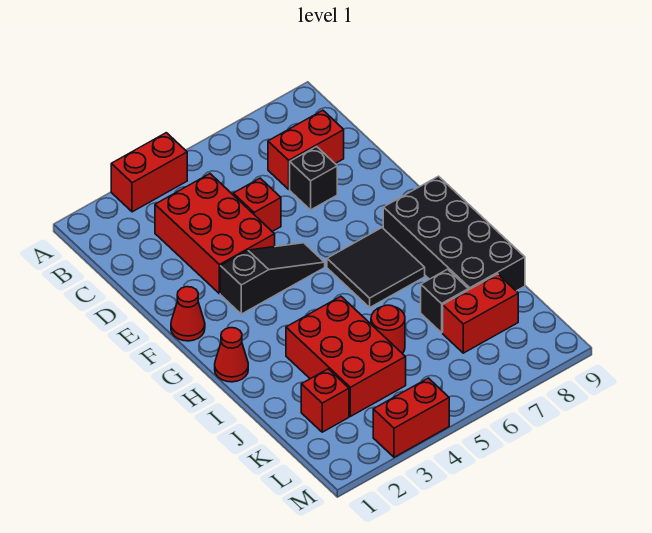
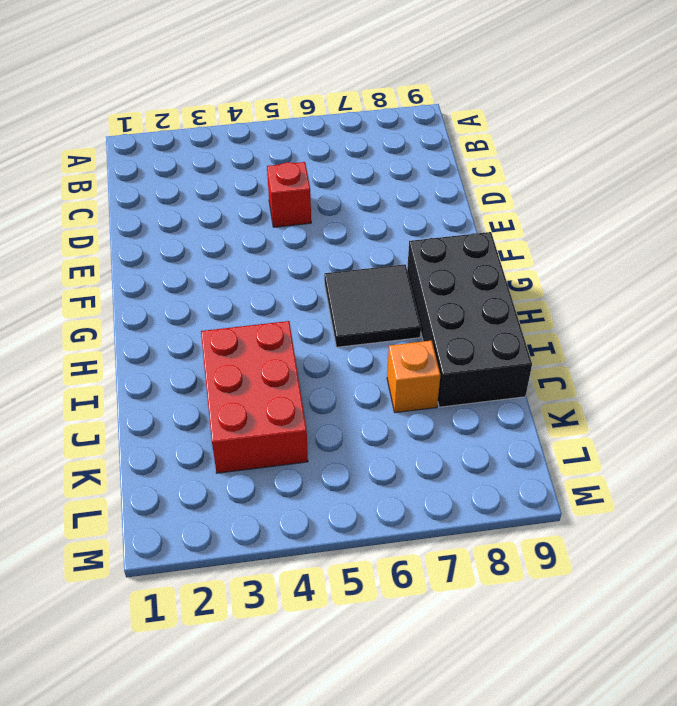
orange 1x1 brick [387,340,440,413] -> black 1x1 brick [421,269,468,333]
none -> red 1x2 brick [111,133,187,212]
none -> red 2x3 brick [155,174,275,294]
none -> red 1x2 brick [268,110,344,189]

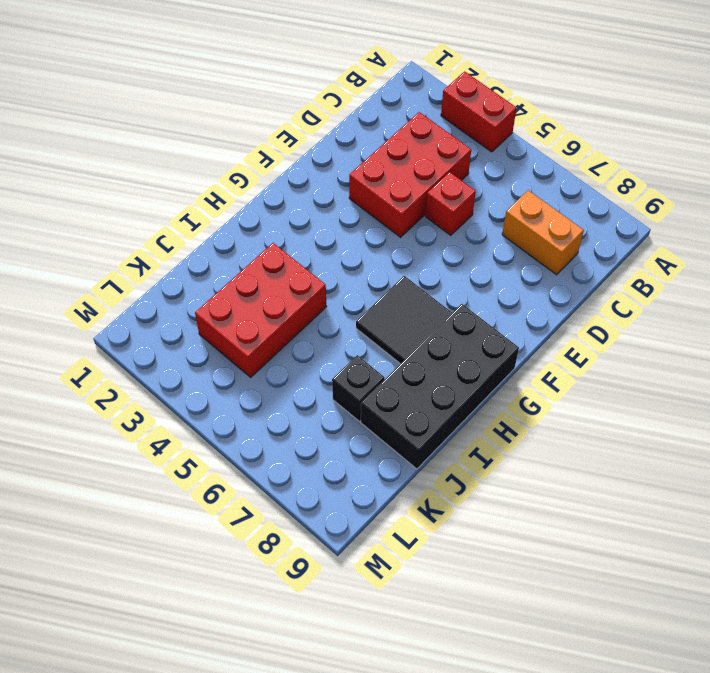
orange 1x2 brick [502,190,584,275] -> red 1x2 brick [268,110,344,189]
none -> black 1x1 brick [290,147,337,210]
none -> red 1x1 cone [171,287,205,341]
none -> black 1x3 slope [220,243,325,314]

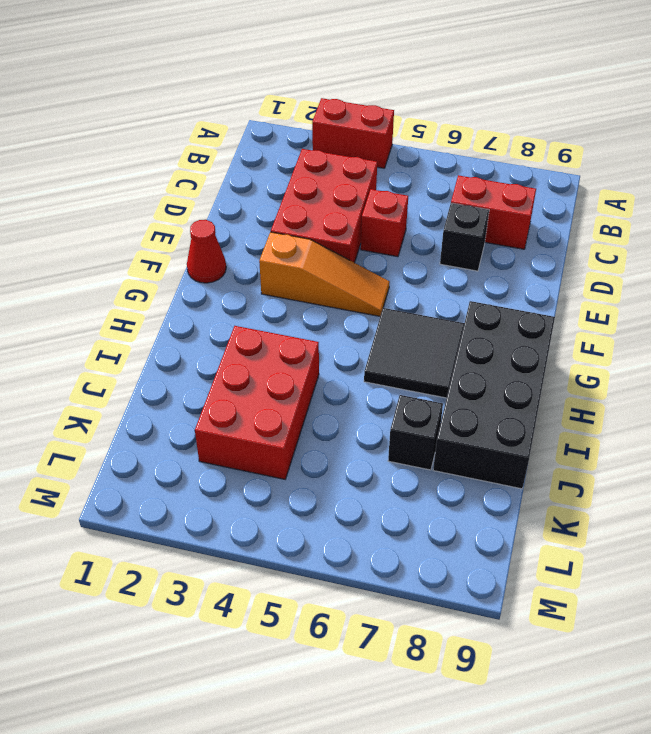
orange 1x3 slope [259,232,390,316] -> black 1x3 slope [220,243,325,314]
none -> red 1x1 cone [215,328,248,382]
none -> red 1x1 round brick [371,305,405,354]
none -> red 1x1 brick [301,369,349,432]

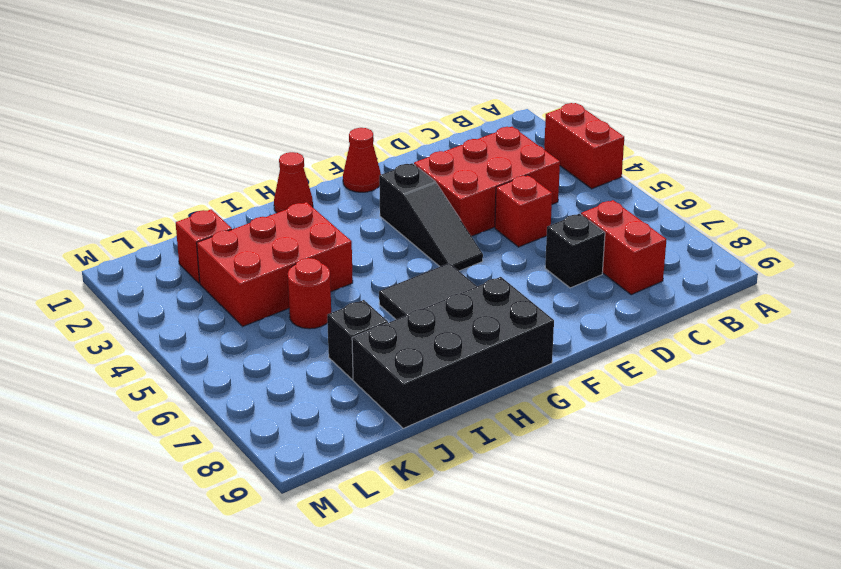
none -> red 1x2 brick [443,274,518,353]
none -> red 1x2 brick [373,378,449,457]

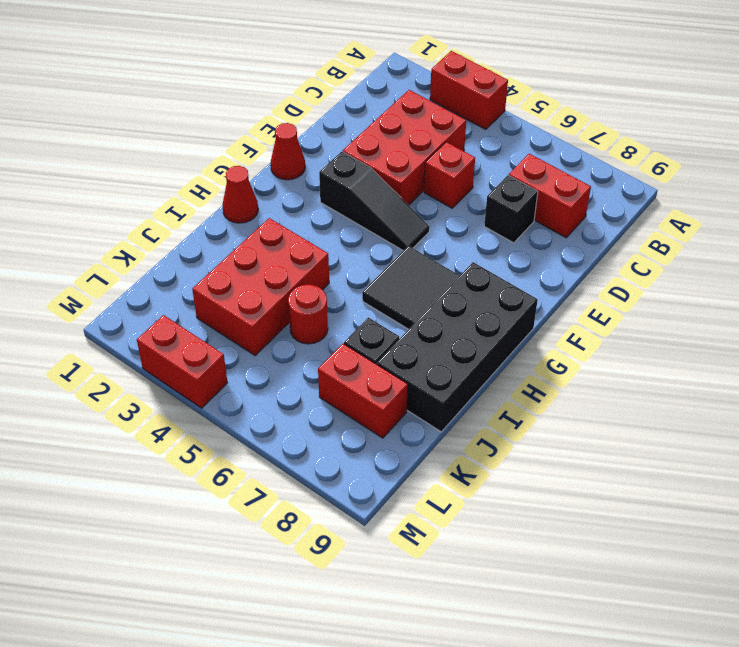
none -> red 1x1 brick [301,369,349,432]

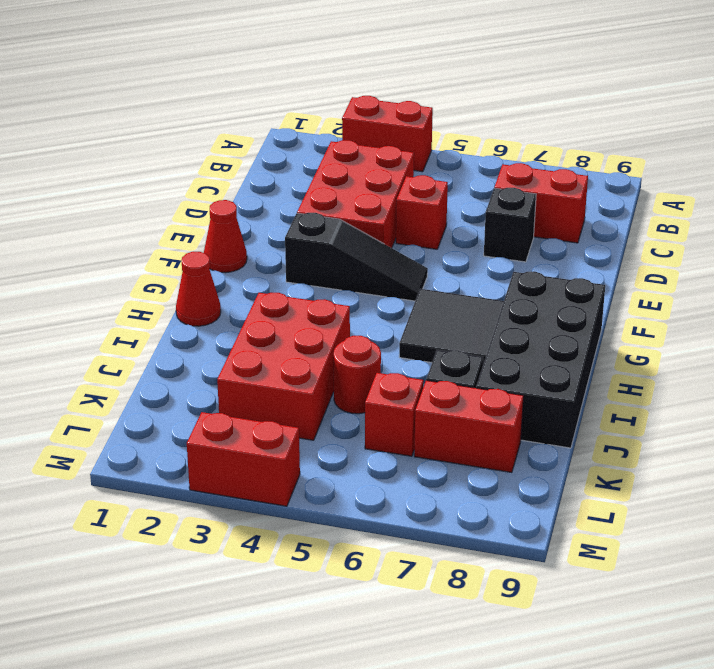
red 1x1 brick [365,373,424,456] -> red 1x1 brick moved to [301,369,349,432]

